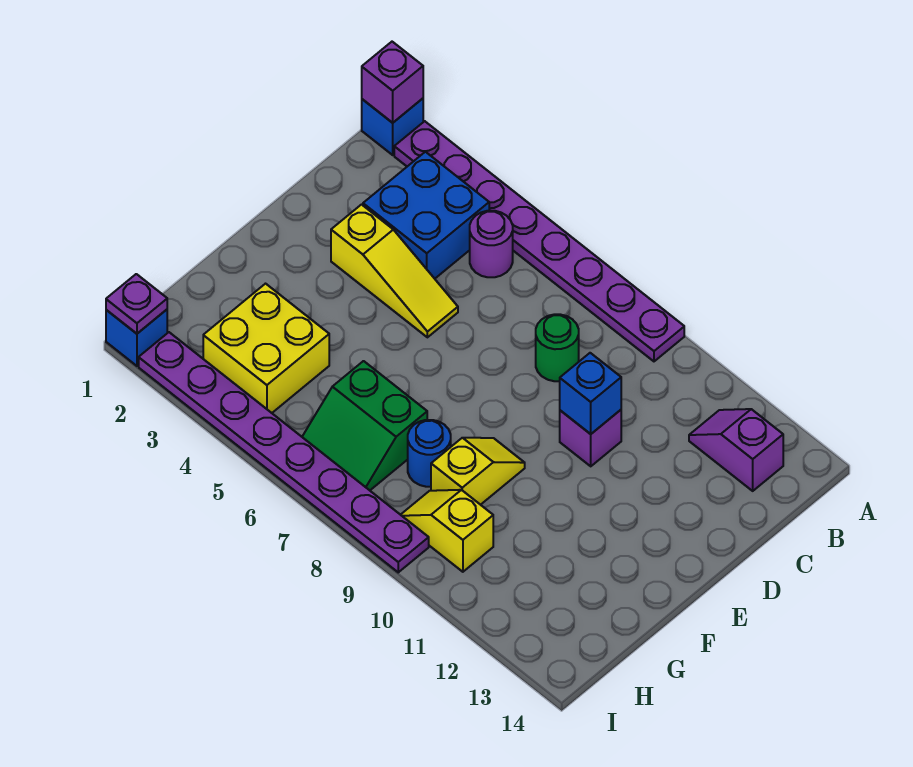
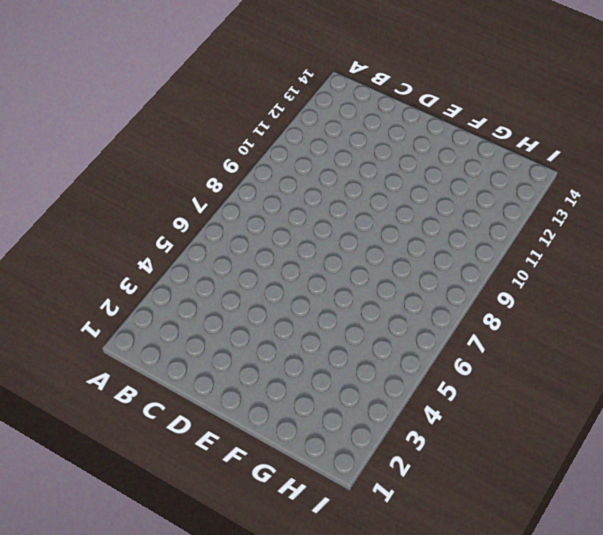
none -> blue 1x1 brick [362,99,423,155]
none -> purple 1x8 plate [394,121,684,361]
none -> blue 2x2 brick [363,152,489,279]

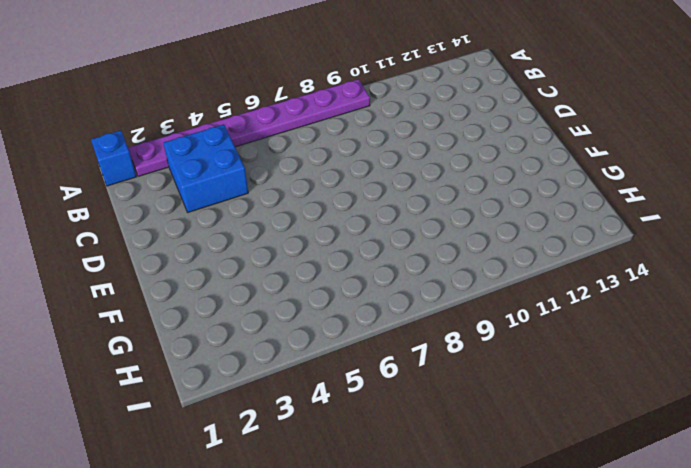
none -> purple 1x1 round brick [470,211,513,277]
none -> purple 1x2 slope [689,409,783,491]
none -> green 1x1 round brick [536,314,579,381]

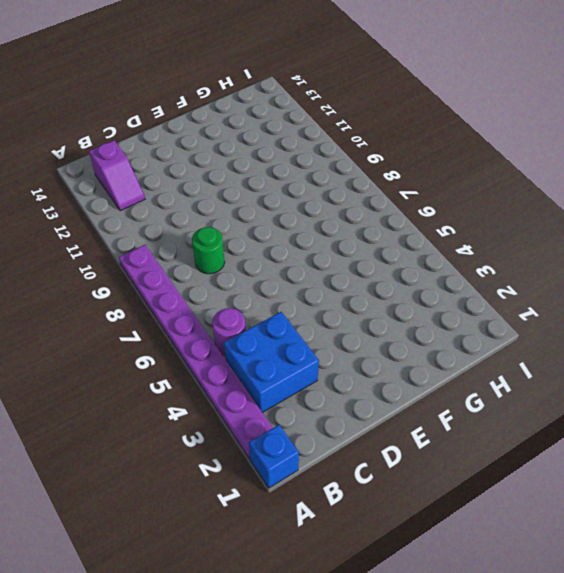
none -> yellow 1x3 slope [331,205,458,337]
none -> purple 1x1 brick [560,410,621,466]
none -> yellow 1x2 slope [431,438,525,505]

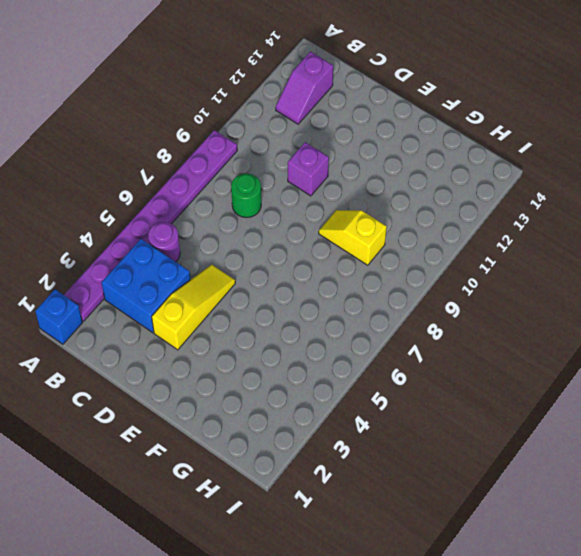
none -> yellow 2x2 brick [203,284,329,413]
none -> green 2x2 slope [302,361,427,490]
none -> blue 1x1 round brick [408,420,451,487]

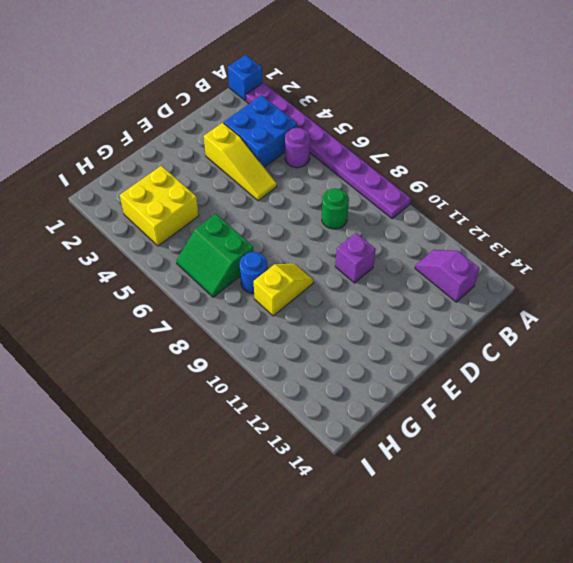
none -> yellow 1x2 slope [401,490,493,572]
none -> blue 1x1 brick [106,310,167,366]
none -> purple 1x8 plate [139,332,429,572]

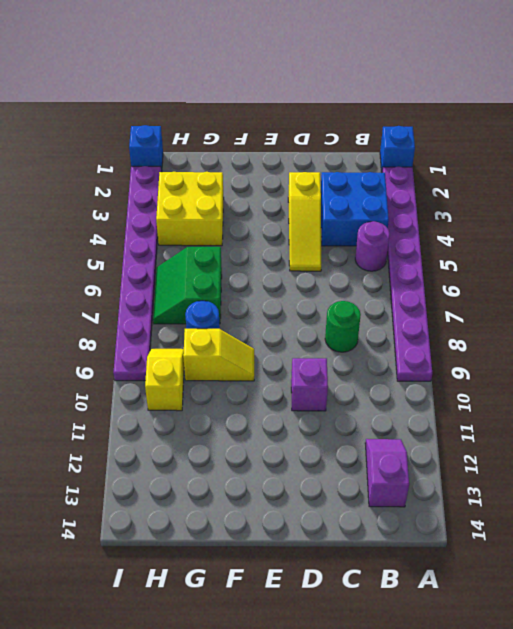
none -> purple 1x1 brick [362,42,423,123]
none -> blue 1x1 brick [560,353,621,434]
none -> purple 1x1 plate [106,274,167,334]

